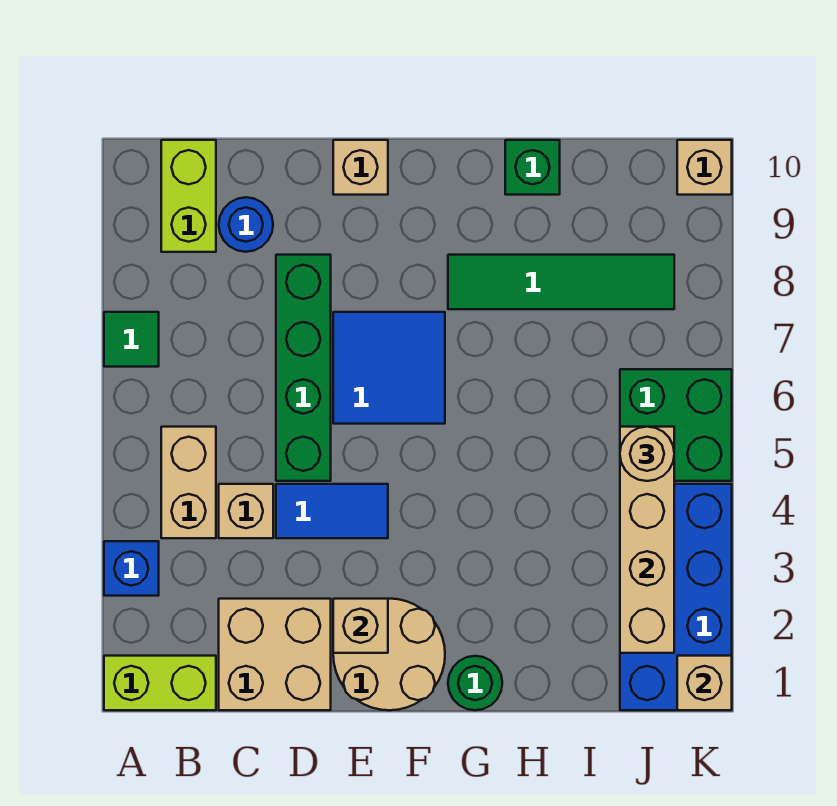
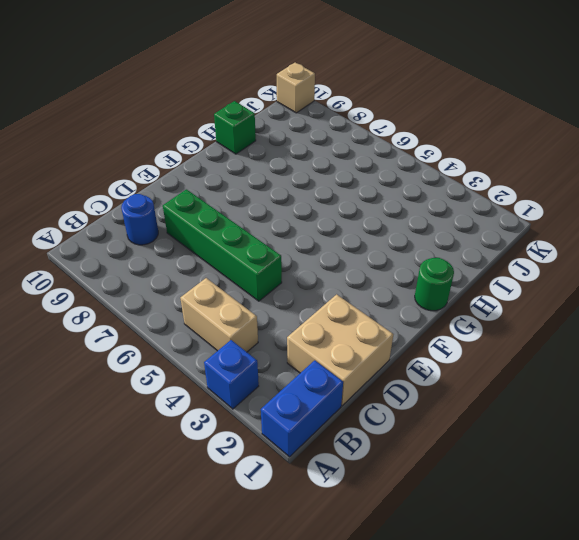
blue 1x2 brick [261,360,343,457] -> lime 1x2 brick [104,656,216,710]
none -> green 1x1 tile [104,312,159,367]
none -> lime 1x2 brick [161,140,216,252]
none -> tan 1x1 brick [219,484,273,538]

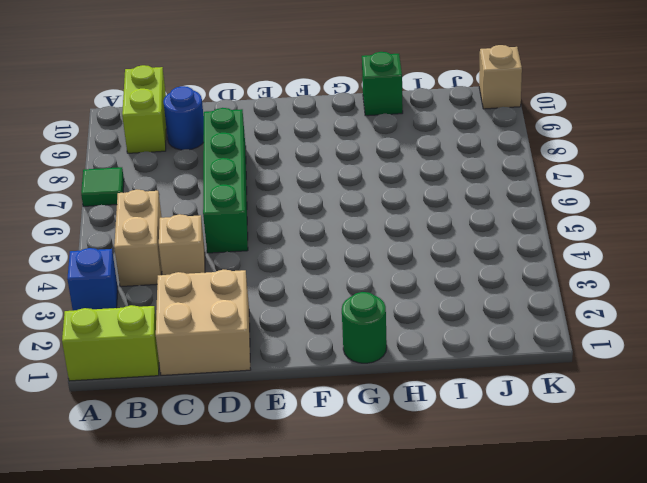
none -> blue 1x2 tile [276,484,388,538]
none -> tan 2x2 round brick [333,599,445,710]
none -> blue 2x2 tile [333,312,445,424]

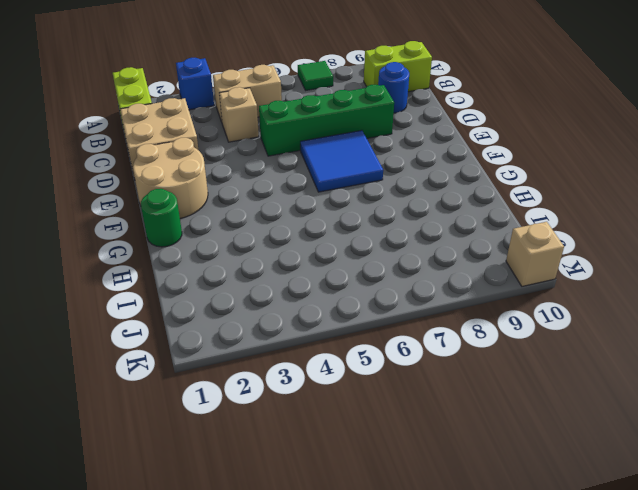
none -> blue 1x2 tile [276,484,388,538]
none -> tan 1x1 brick [333,140,388,195]
none -> green 1x4 tile [448,255,674,309]

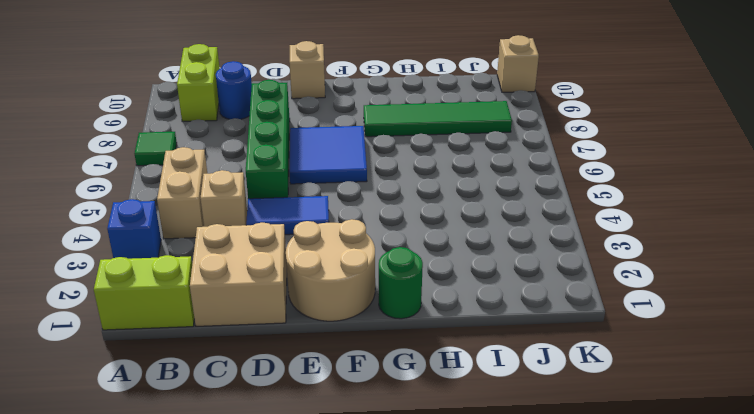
none -> green 1x1 brick [505,140,560,195]
none -> blue 2x4 brick [620,484,732,710]
none -> green 2x2 brick [620,369,732,481]

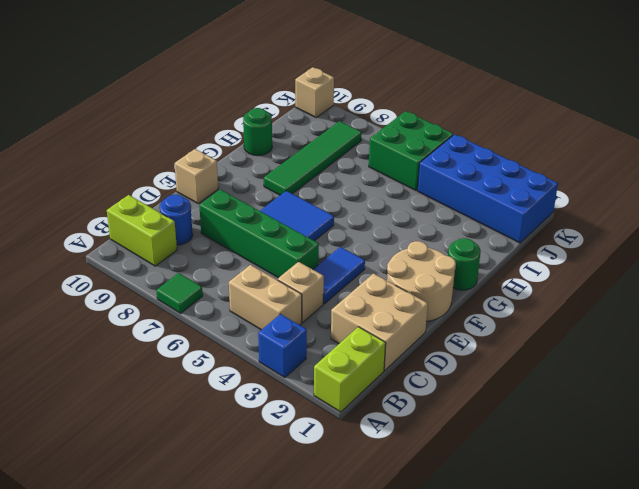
green 1x1 round brick [243,108,272,156] -> green 1x1 brick [505,140,560,195]
none -> tan 1x1 brick [333,599,388,653]
none -> tan 1x4 brick [620,427,674,653]
none -> tan 1x1 brick [677,656,732,710]

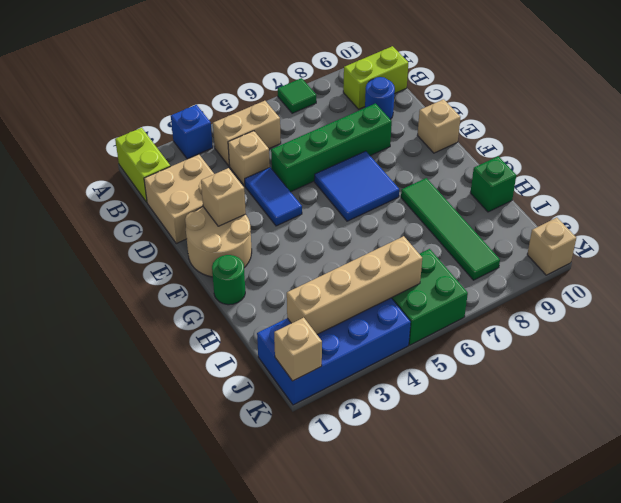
none -> tan 1x1 round brick [620,427,674,481]

